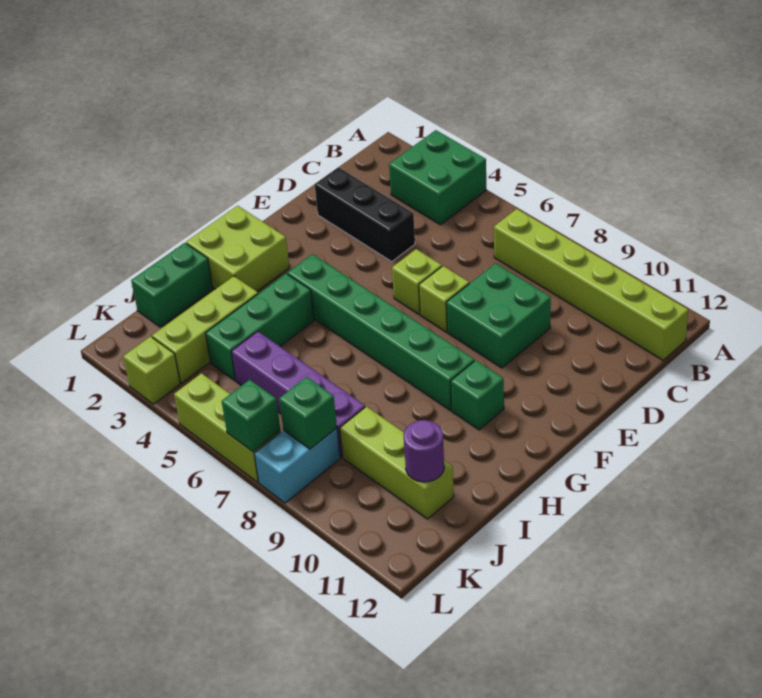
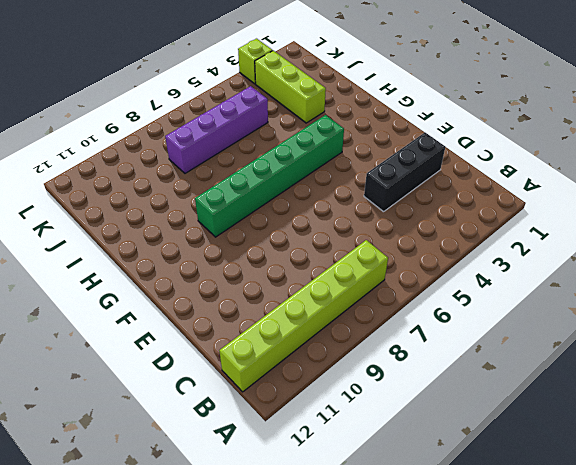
none -> green 2x2 brick [389,130,486,225]
none -> green 2x2 brick [446,263,551,368]
none -> lime 1x1 brick [392,249,442,314]

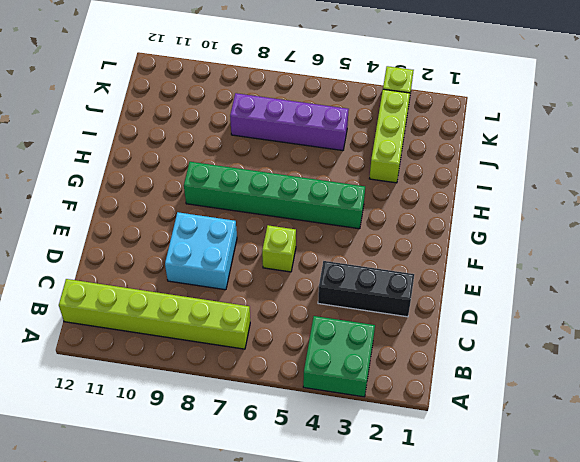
cyan 2x2 brick [165,212,237,290] -> green 2x2 brick [446,263,551,368]
none -> lime 1x1 brick [419,266,469,332]
none -> lime 2x2 brick [186,206,290,291]
none -> green 1x1 brick [451,360,504,430]

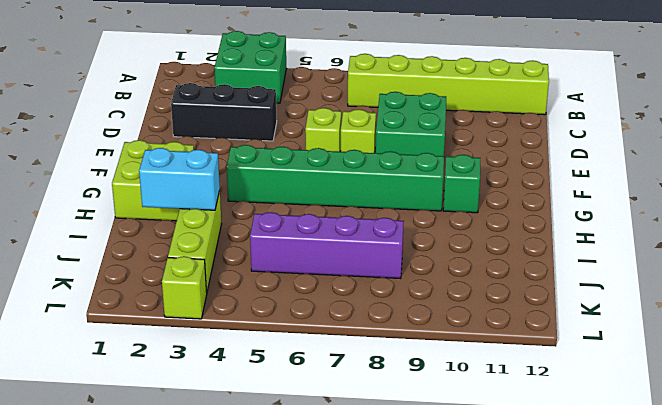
cyan 1x2 brick [139,148,220,210] -> cyan 1x2 brick turned to [254,428,340,503]
none -> green 1x3 brick [206,274,314,381]
none -> green 1x2 brick [131,243,213,327]
none -> lime 1x3 brick [340,407,454,519]

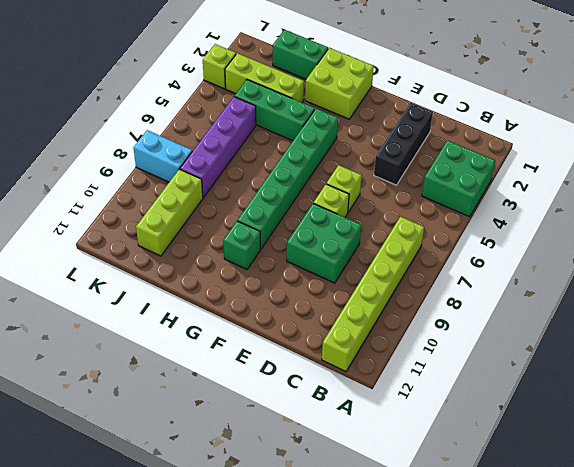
none -> lime 1x3 brick [174,373,281,482]
none -> purple 1x1 round brick [404,420,444,482]
none -> green 1x1 brick [279,377,337,449]

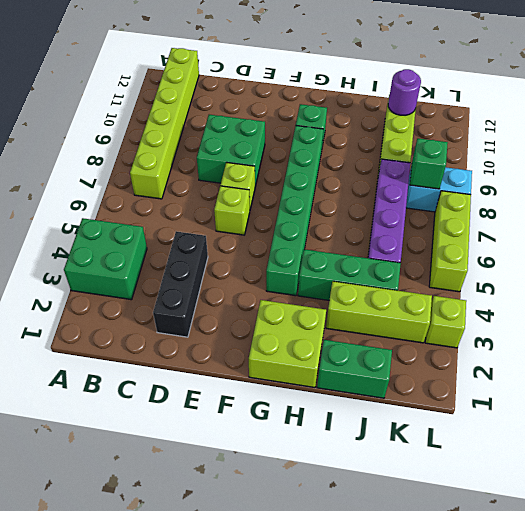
none -> green 1x1 brick [222,380,280,452]

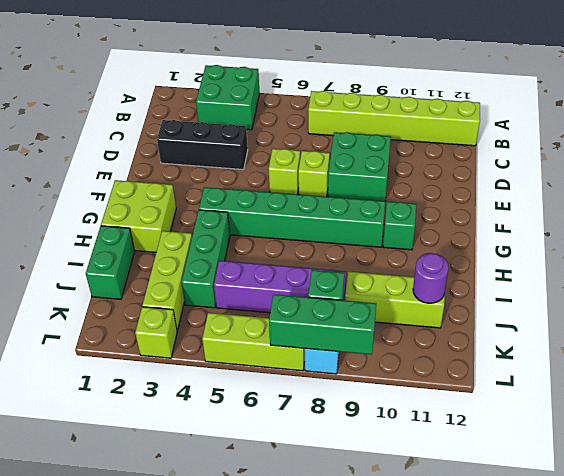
green 1x3 brick [269,294,376,355] -> green 1x1 brick [222,380,280,452]

